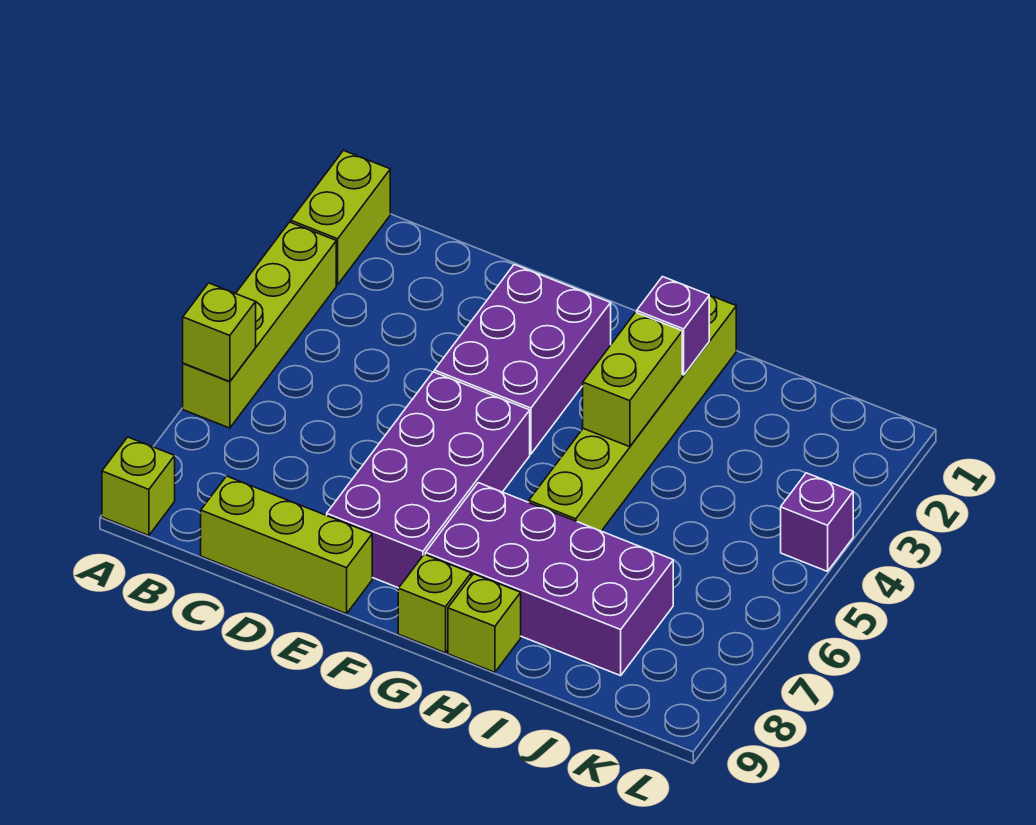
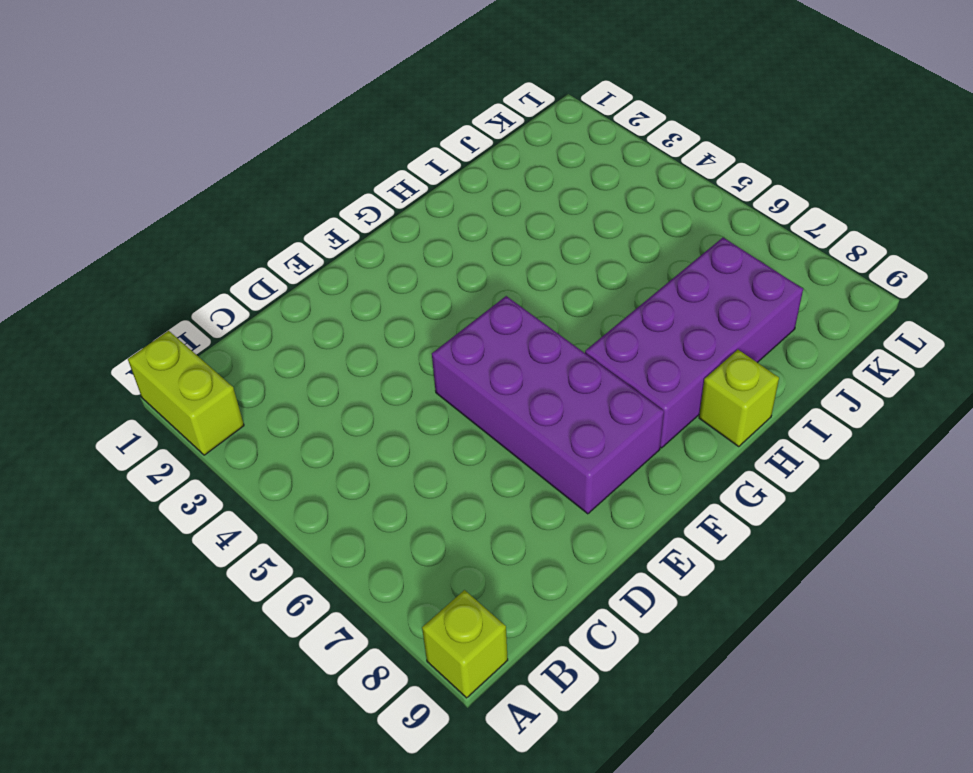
none -> lime 1x4 brick [183,222,336,428]
none -> lime 1x3 brick [201,476,372,614]
none -> purple 2x3 brick [434,265,611,454]

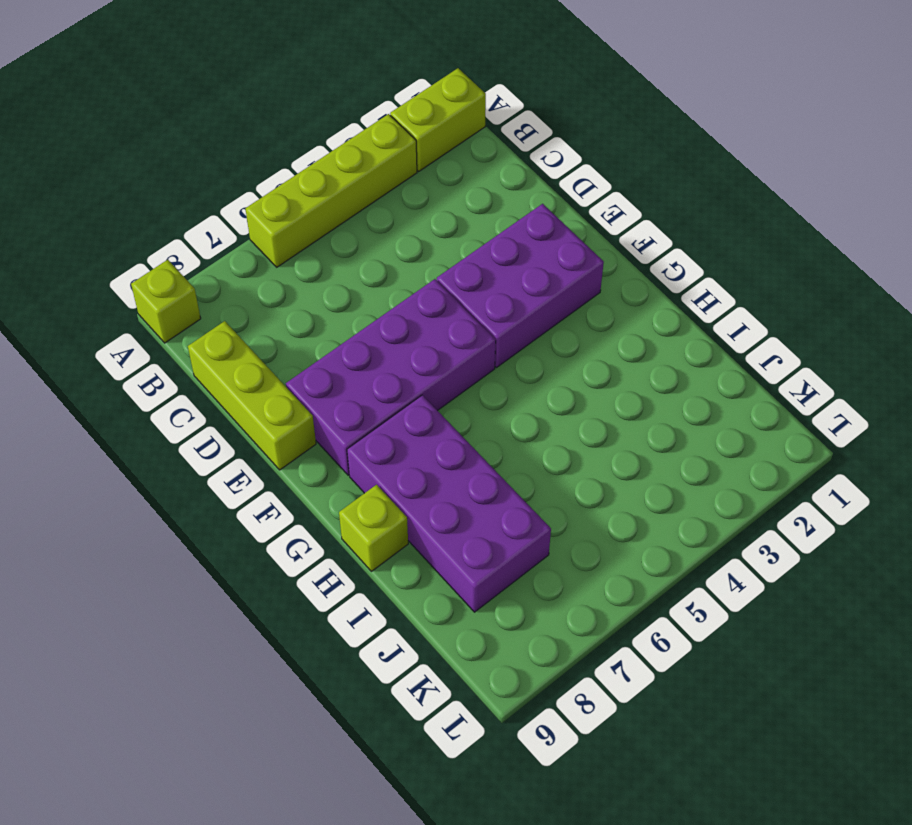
none -> lime 1x1 brick [398,554,471,653]
none -> lime 1x6 brick [529,295,736,531]
none -> purple 1x1 brick [781,473,853,571]

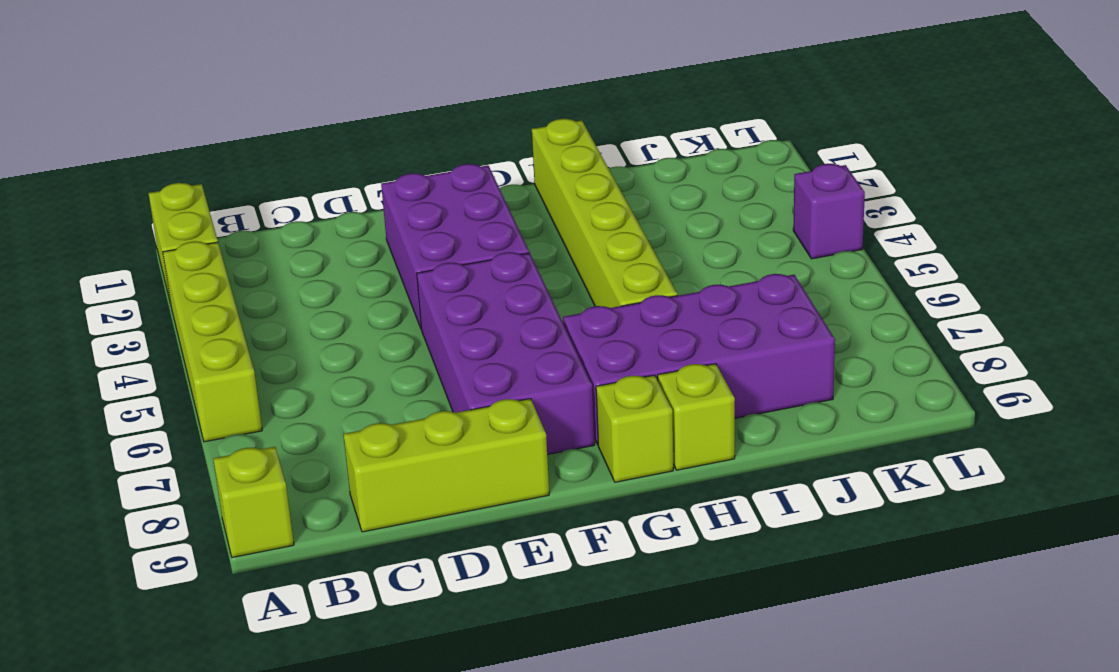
none -> lime 1x1 brick [183,283,256,382]
none -> purple 1x1 brick [637,277,709,375]
none -> lime 1x2 brick [583,312,682,447]

